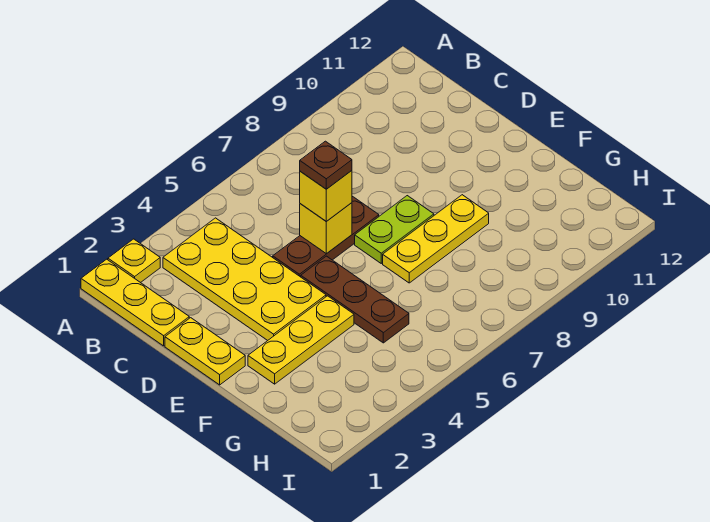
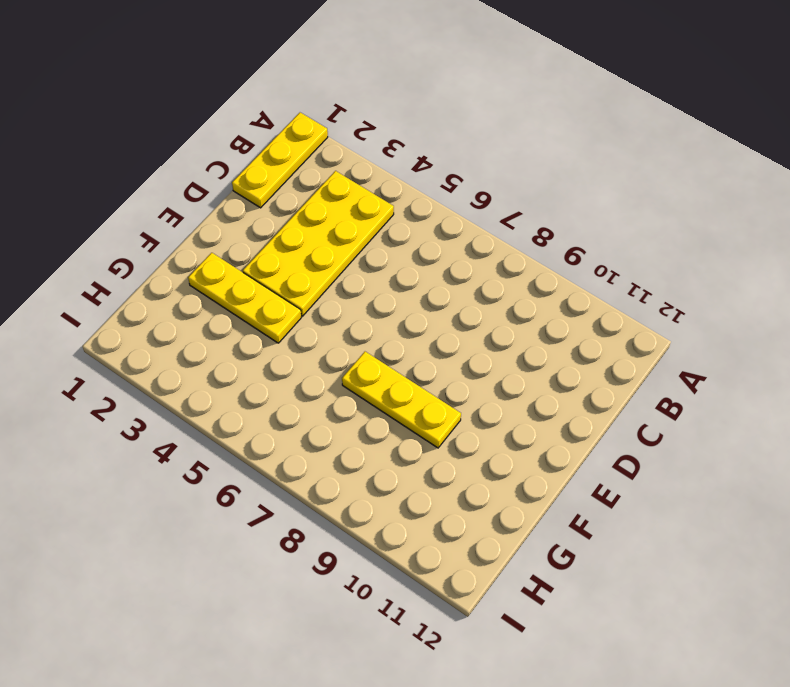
none -> yellow 1x1 plate [108,239,160,283]
none -> yellow 1x2 plate [165,318,245,385]
none -> brown 1x3 plate [273,196,379,277]

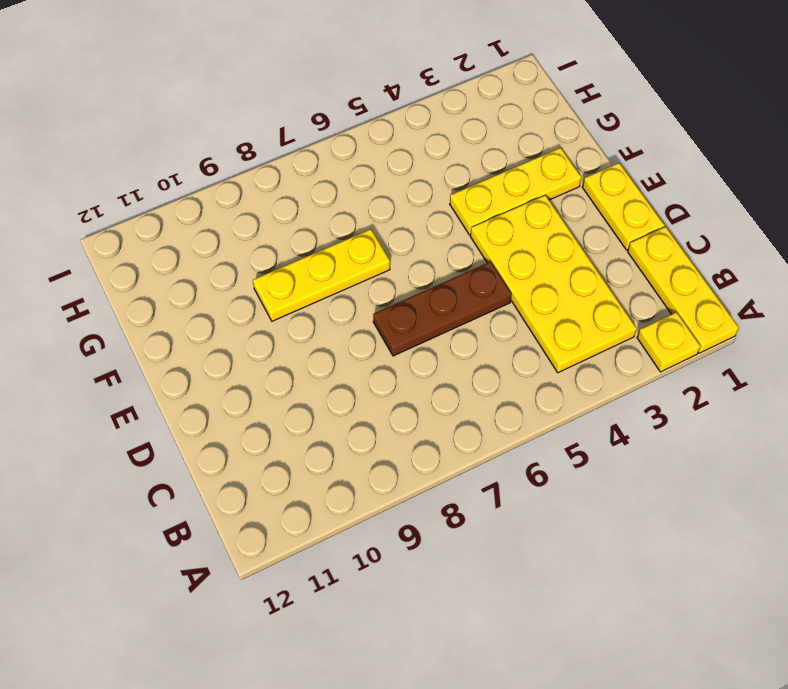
none -> brown 1x3 plate [301,256,409,343]
none -> lime 1x2 plate [355,196,434,263]
none -> yellow 1x1 brick [300,203,352,254]

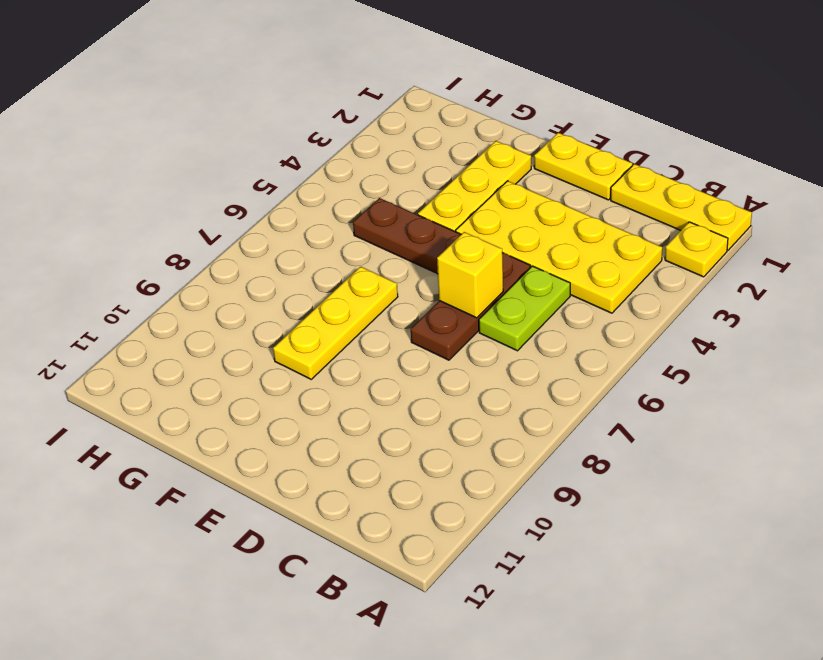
lime 1x2 plate [479,266,570,351] -> lime 1x2 plate moved to [355,196,434,263]
none -> yellow 1x1 brick [300,171,352,221]
none -> brown 1x1 plate [300,141,352,189]

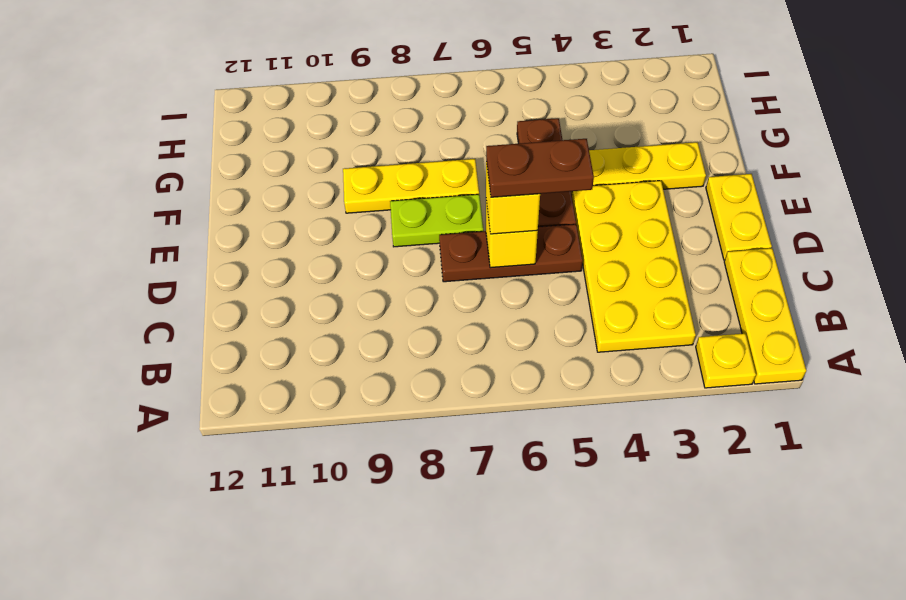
brown 1x2 plate [486,139,594,197] -> brown 1x1 plate [300,141,352,189]

